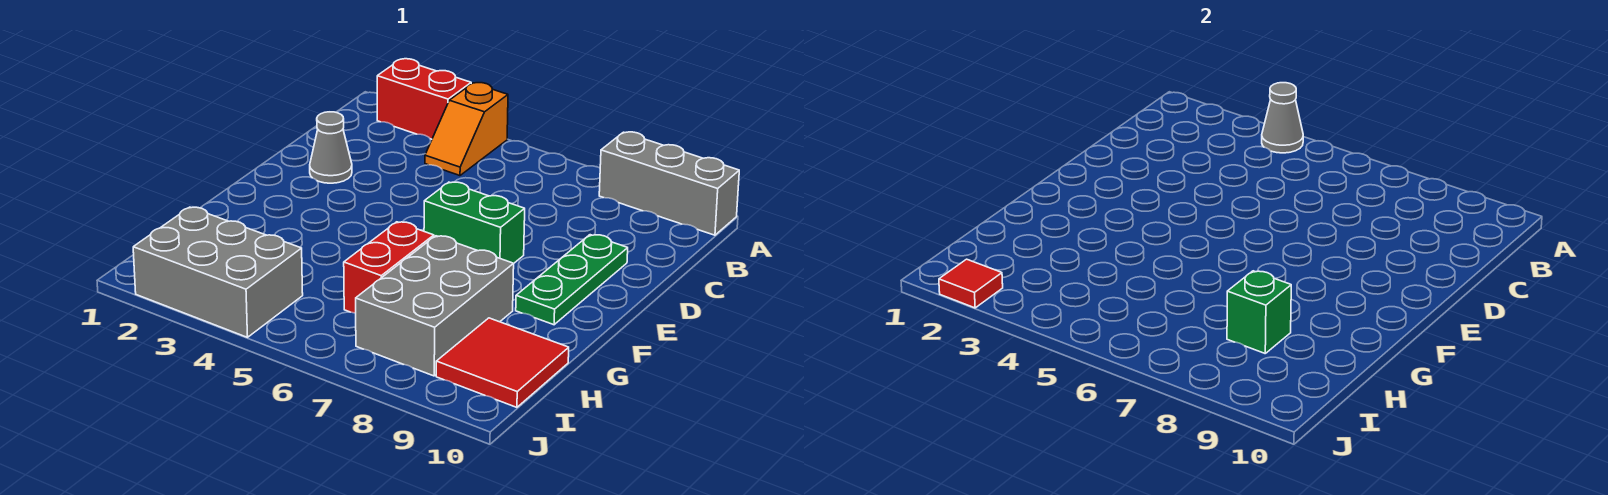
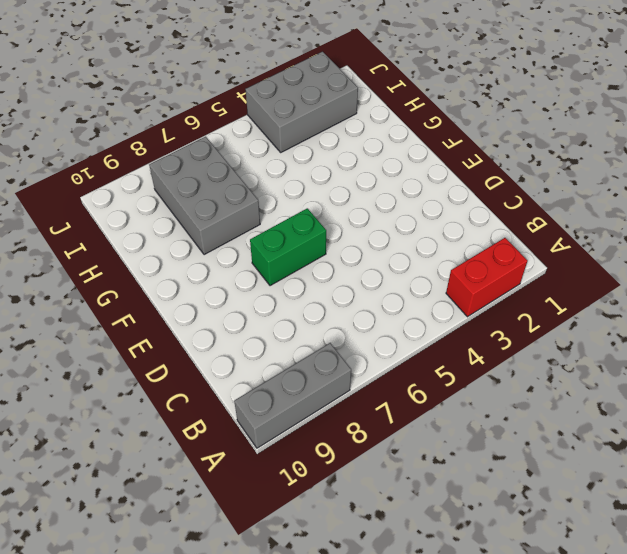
none -> orange 1x2 slope [425,83,508,176]
none -> grey 1x1 cone [310,112,352,183]
none -> green 1x3 plate [516,235,628,325]

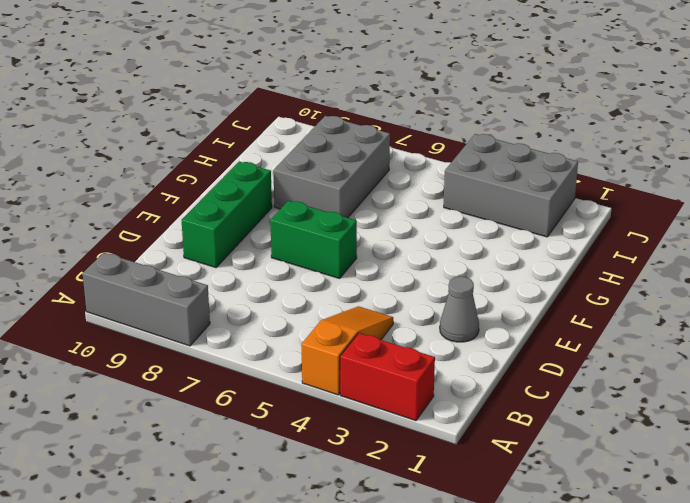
orange 1x3 slope [302,306,393,395] -> orange 1x2 slope [425,83,508,176]
green 1x3 brick [182,162,272,268] -> green 1x3 plate [516,235,628,325]
none -> red 1x2 brick [344,222,434,313]
none -> red 2x2 tile [436,318,569,407]
none -> grey 1x1 cone [1262,83,1303,153]

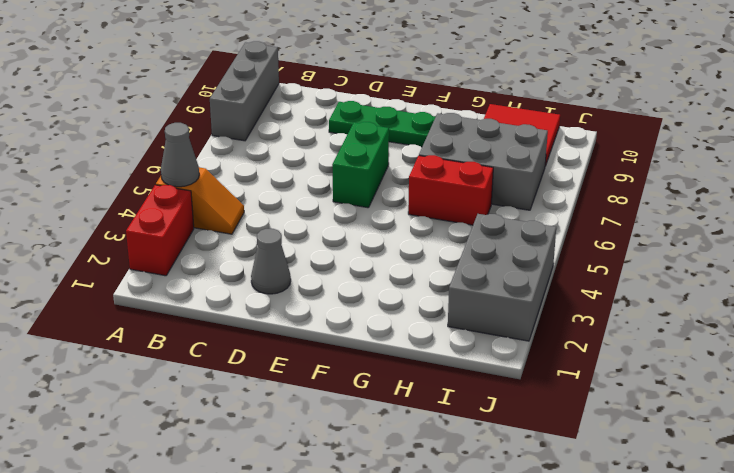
none -> green 1x1 brick [1227,271,1291,353]
none -> red 1x1 tile [939,259,1003,308]

